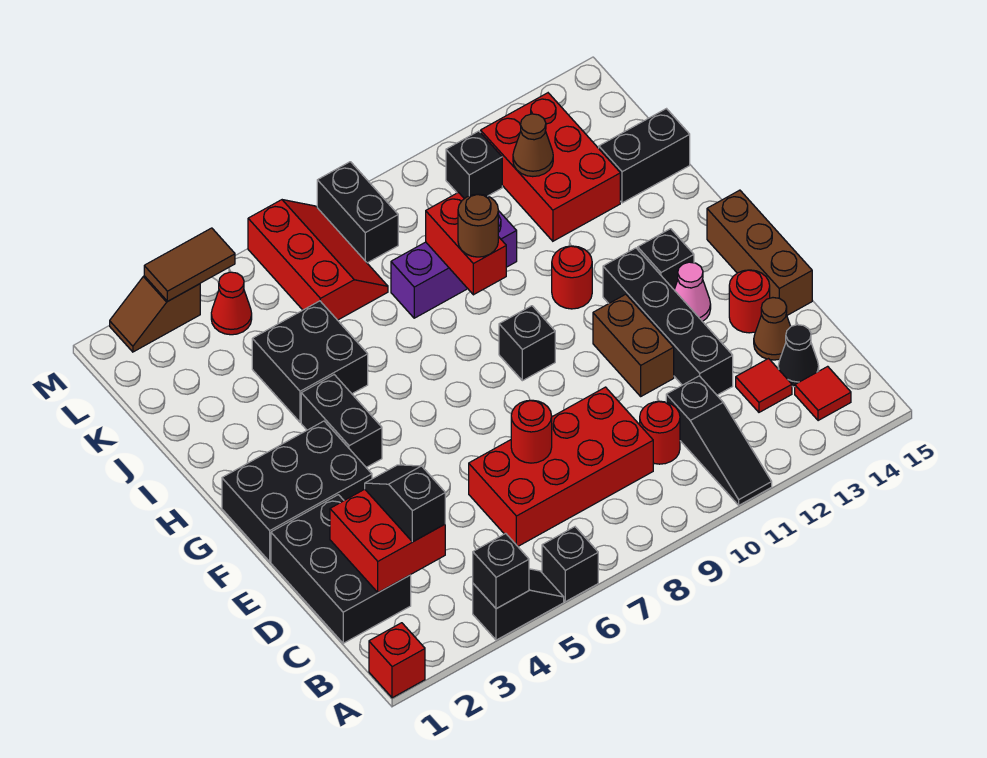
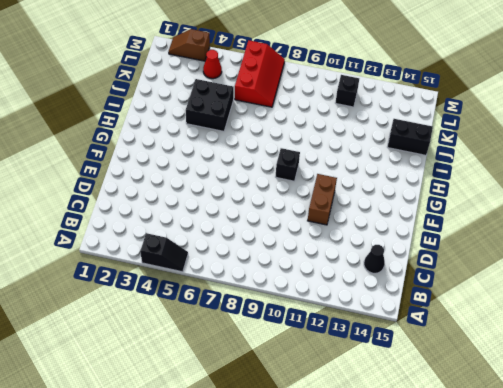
none -> red 1x1 brick [369,623,425,698]
none -> black 1x1 brick [542,527,598,602]
none -> black 1x3 slope [666,376,772,505]
none -> red 1x1 tile [795,366,851,421]

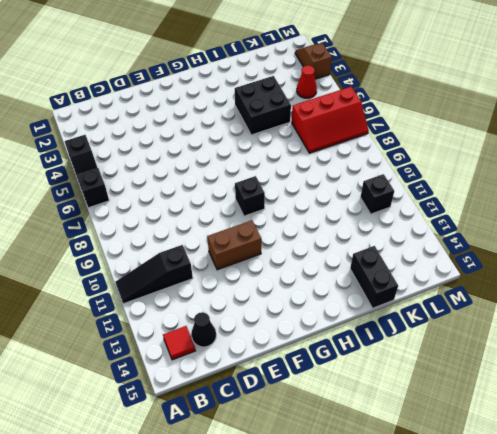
none -> red 1x1 brick [369,623,425,698]
none -> black 2x3 brick [271,495,411,643]
none -> red 2x4 brick [469,387,653,546]
none -> red 1x1 round brick [640,401,680,464]

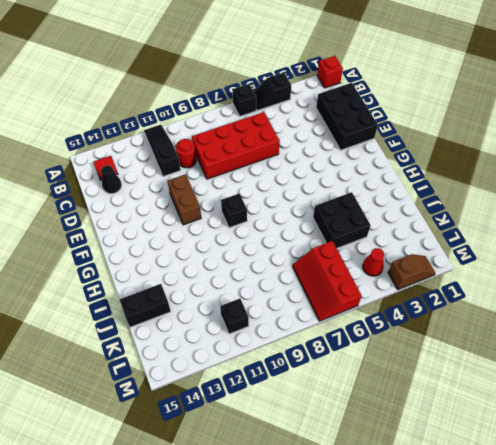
none -> red 1x1 tile [736,359,792,412]
none -> black 1x4 brick [603,248,733,395]
none -> brown 1x1 cone [754,298,791,360]
none -> red 1x1 round brick [729,270,770,333]

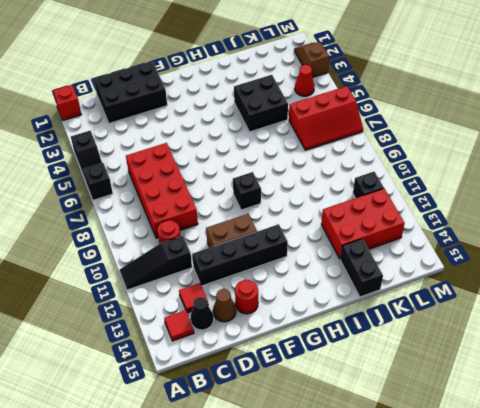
none -> brown 1x3 brick [707,190,812,315]
none -> black 2x3 brick [222,421,372,562]
none -> pink 1x1 cone [674,262,711,322]
none -> black 1x2 brick [301,375,382,467]

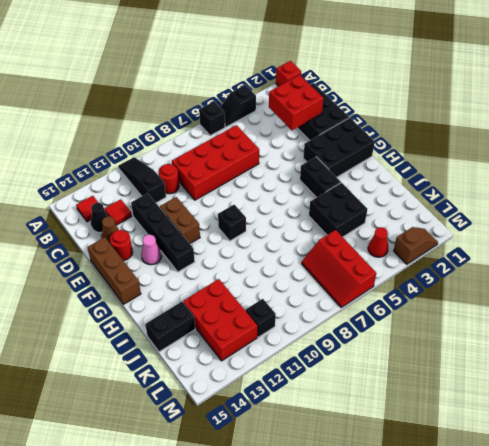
none -> black 1x1 brick [638,229,694,289]
none -> red 1x1 round brick [552,246,592,309]
none -> purple 1x3 brick [391,211,517,318]
none -> black 1x2 brick [317,162,398,263]

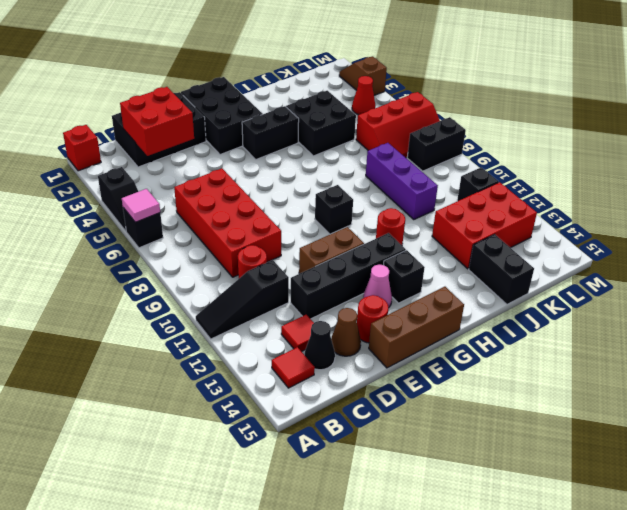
pink 1x1 tile [122,189,160,222] -> none
none -> black 1x1 brick [473,533,529,609]
none -> red 1x1 round brick [511,400,552,463]
none -> red 1x2 brick [426,193,506,295]
none -> brown 1x1 cone [513,114,553,177]

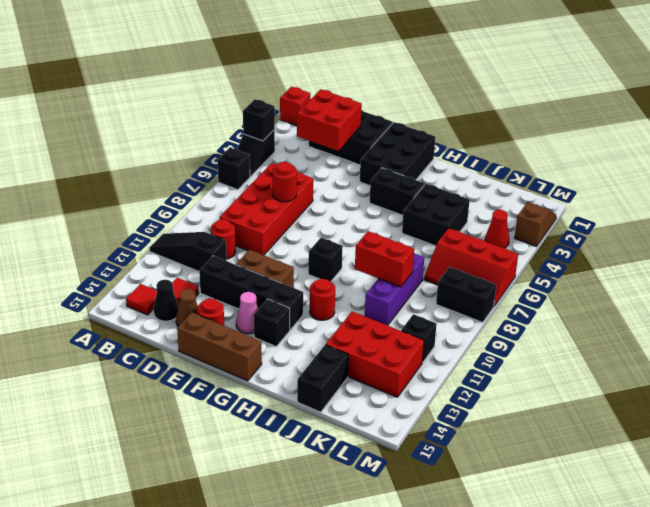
none -> brown 1x1 cone [513,114,553,177]
none -> brown 1x2 tile [144,228,235,301]
none -> black 1x2 slope [365,465,445,542]
none -> brown 1x1 round brick [458,194,498,257]

